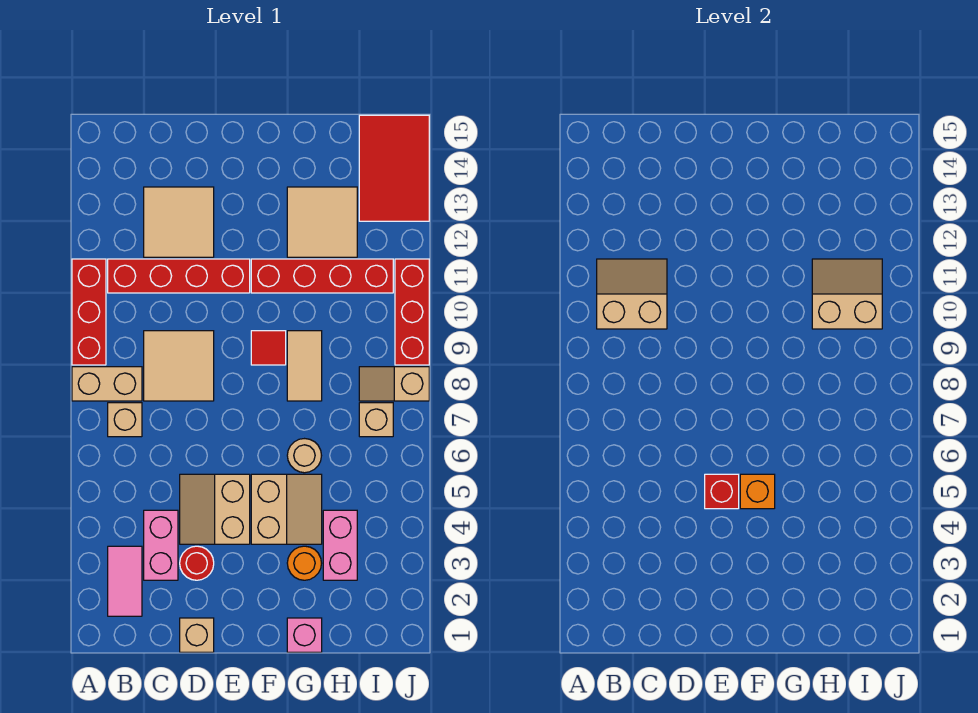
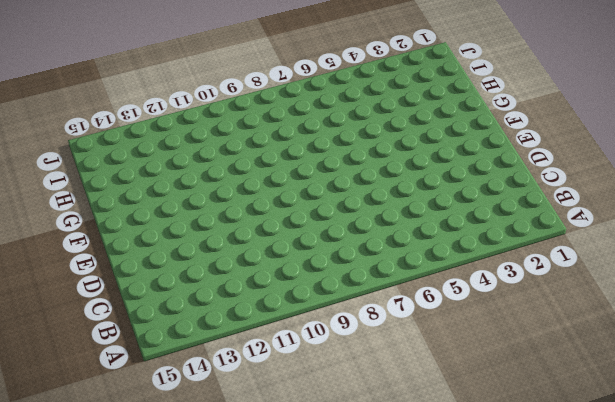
none -> tan 1x2 brick [72,367,142,401]
none -> red 1x3 brick [72,259,106,365]
none -> pink 1x2 tile [108,546,142,616]

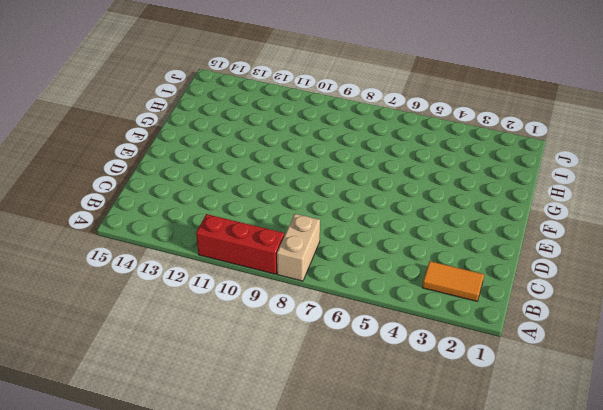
orange 1x2 tile [422,261,484,301] -> pink 1x2 tile [108,546,142,616]
none -> tan 1x1 brick [108,403,142,437]
none -> red 1x4 brick [108,259,250,293]
none -> pink 1x2 brick [144,510,178,580]

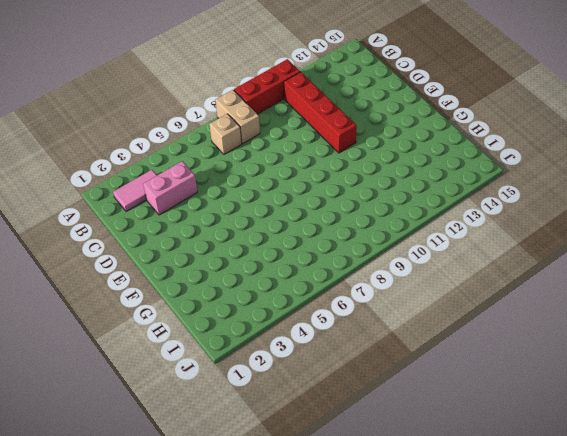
none -> tan 2x2 tile [144,331,214,401]
none -> tan 2x2 tile [144,187,214,257]
none -> tan 1x1 brick [180,618,214,652]

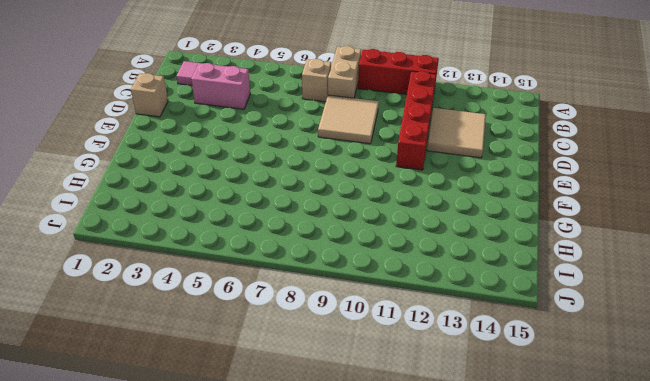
none -> red 1x1 round brick [180,546,214,580]
none -> tan 2x2 slope [180,474,250,544]
none -> tan 2x2 slope [251,474,322,544]

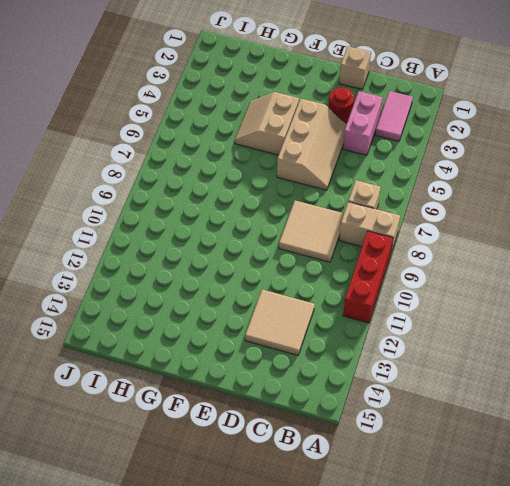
tan 2x3 slope [277,99,347,190] -> tan 2x2 slope [180,474,250,544]
none -> red 1x4 brick [108,259,250,293]
none -> red 1x1 tile [251,331,286,365]
none -> red 1x4 brick [251,259,393,293]

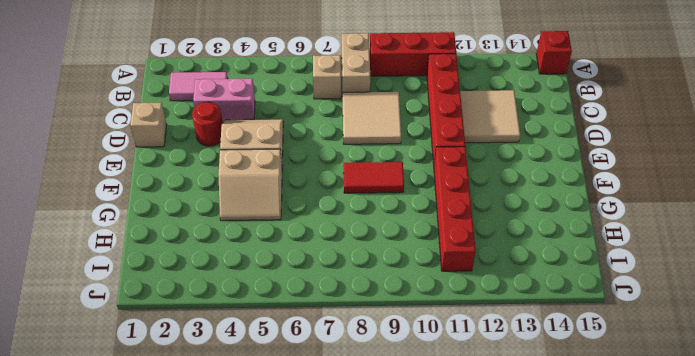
red 1x1 brick [536,31,572,74] -> red 1x1 brick moved to [705,474,739,509]
red 1x2 tile [344,162,404,193] -> red 1x1 tile [251,331,286,365]
none -> pink 1x1 brick [287,618,322,652]
none -> orange 1x1 round brick [287,546,322,580]
none -> tan 1x1 round brick [287,439,322,473]

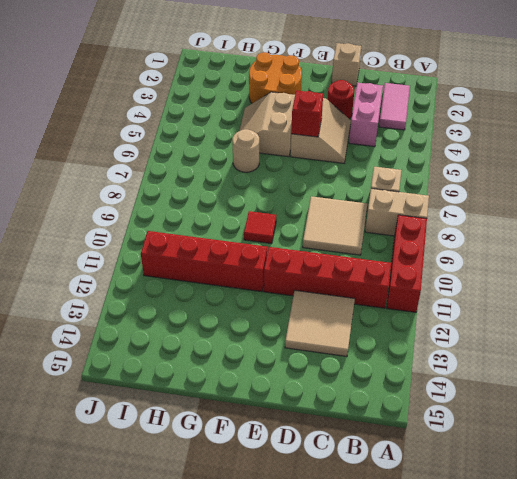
orange 2x2 round brick [249,52,302,103] -> orange 1x1 round brick [287,546,322,580]
none -> pink 1x1 brick [287,618,322,652]
none -> tan 1x2 tile [287,331,322,401]
none -> tan 2x2 tile [287,187,357,257]

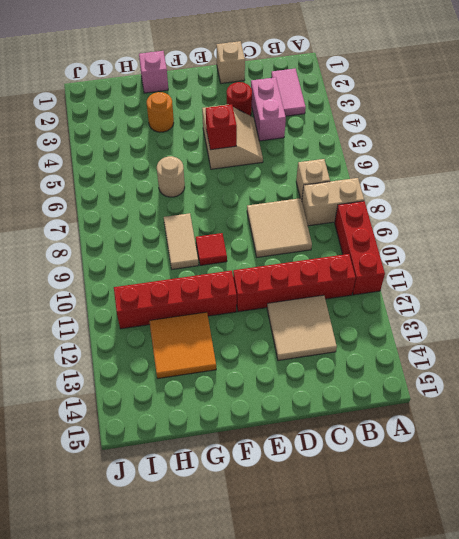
orange 2x2 tile [149,312,216,379] -> tan 2x2 tile [287,187,357,257]
none -> tan 2x2 slope [251,474,322,544]
none -> pink 1x2 brick [323,510,357,580]
none -> tan 1x1 brick [359,403,393,437]

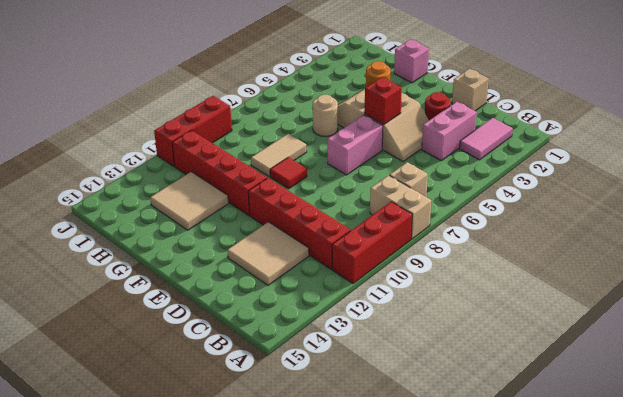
pink 1x2 brick [328,115,383,175] -> pink 1x2 brick moved to [323,510,357,580]
none -> tan 2x2 tile [144,331,214,401]
none -> tan 1x1 brick [359,403,393,437]
none -> tan 1x2 slope [359,367,429,401]

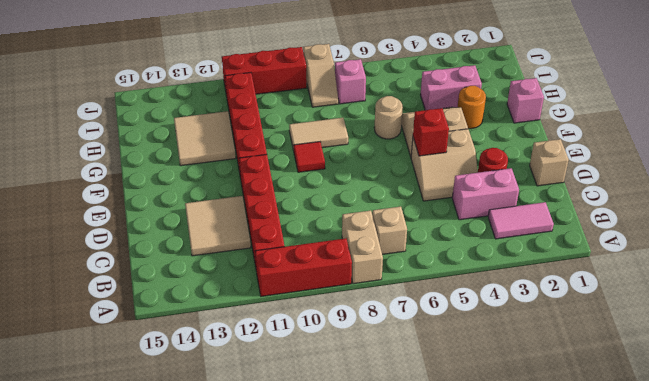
pink 1x1 brick [335,59,366,104] -> tan 1x1 brick [359,403,393,437]
none -> tan 2x2 tile [144,331,214,401]
none -> red 2x3 tile [359,115,429,221]
none -> tan 2x2 slope [597,259,667,329]

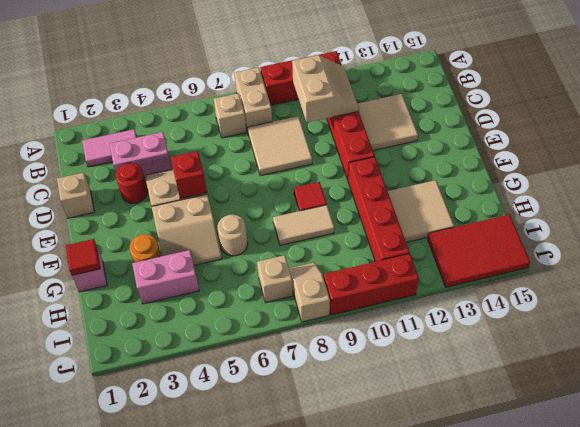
red 1x1 tile [66,239,100,275] -> none
none -> orange 1x1 brick [740,474,775,509]
none -> tan 2x2 slope [812,259,882,329]

